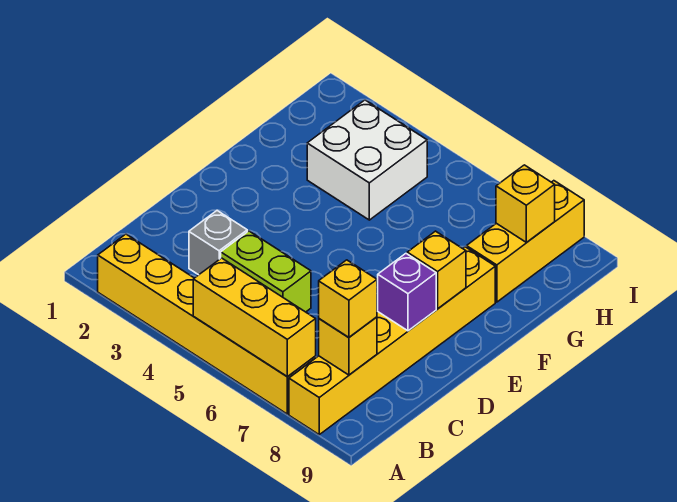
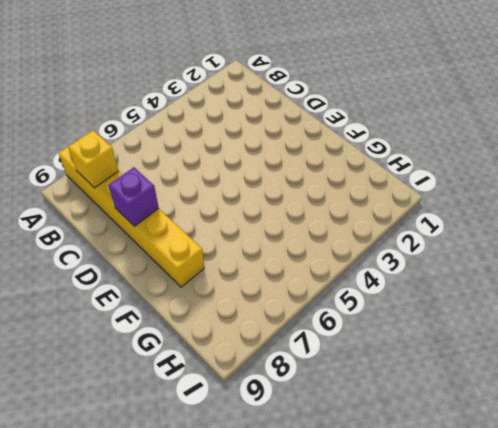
none -> yellow 1x6 brick [98,234,316,414]
none -> grey 1x1 brick [189,211,247,275]
none -> lime 1x2 brick [221,231,311,312]

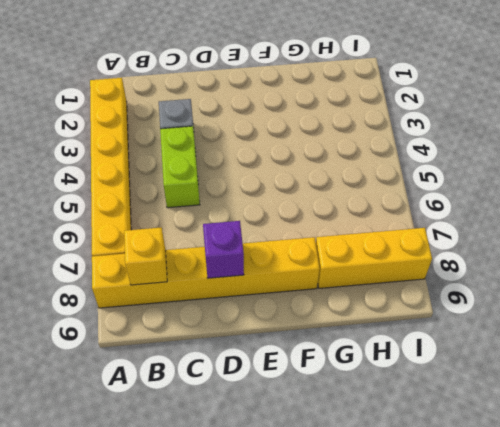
none -> white 2x2 brick [307,100,427,220]
none -> yellow 1x3 brick [193,258,316,376]
none -> yellow 1x1 brick [407,231,466,309]

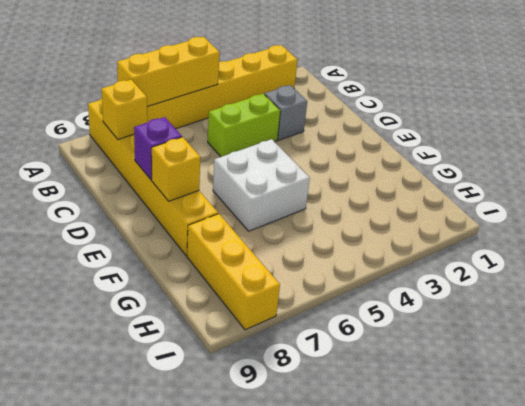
white 2x2 brick [213,139,310,231] -> white 2x2 brick moved to [307,100,427,220]
none -> yellow 1x1 brick [496,165,555,242]
none -> yellow 1x1 brick [319,260,377,337]

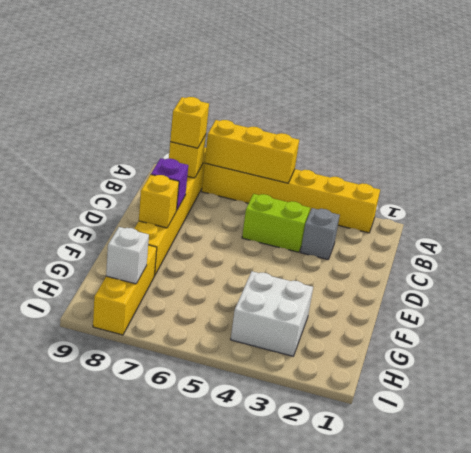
white 1x1 brick [106,227,149,284] -> yellow 1x1 brick [496,165,555,242]

